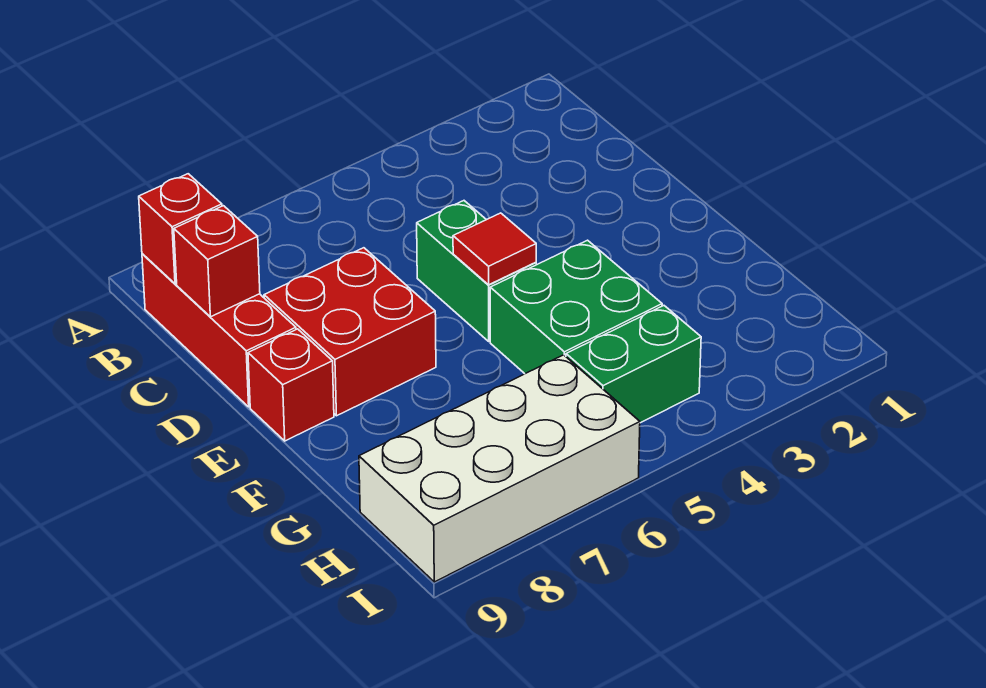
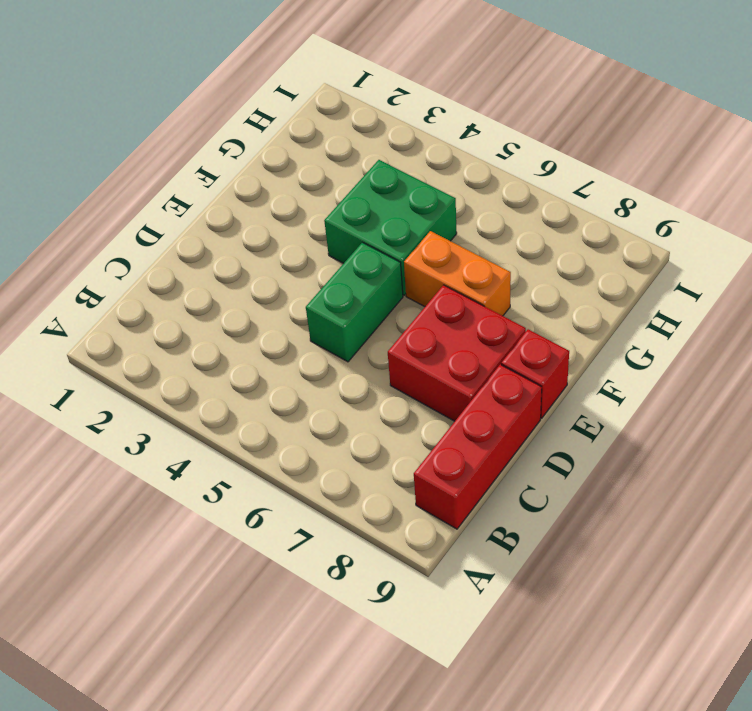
orange 1x2 brick [404,231,511,316] -> none
none -> green 1x2 brick [566,306,701,423]
none -> white 2x4 brick [359,355,640,582]

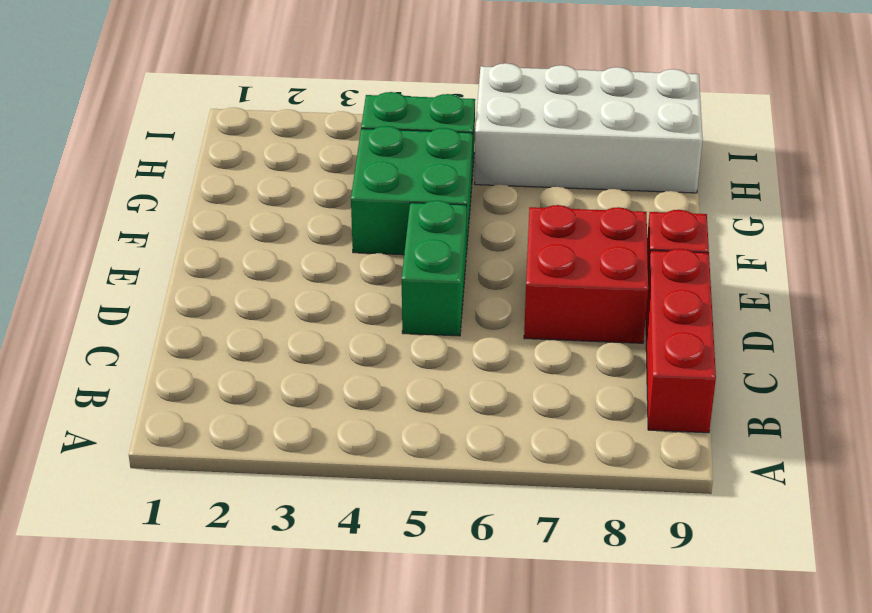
none -> red 1x1 brick [139,174,222,284]
none -> red 1x1 brick [174,206,260,317]

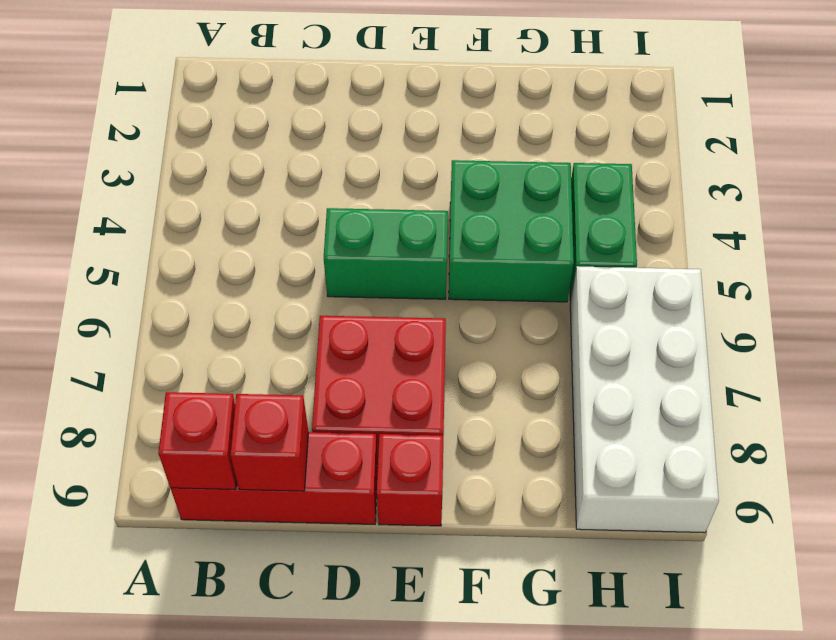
none -> red 1x1 tile [453,213,536,285]

